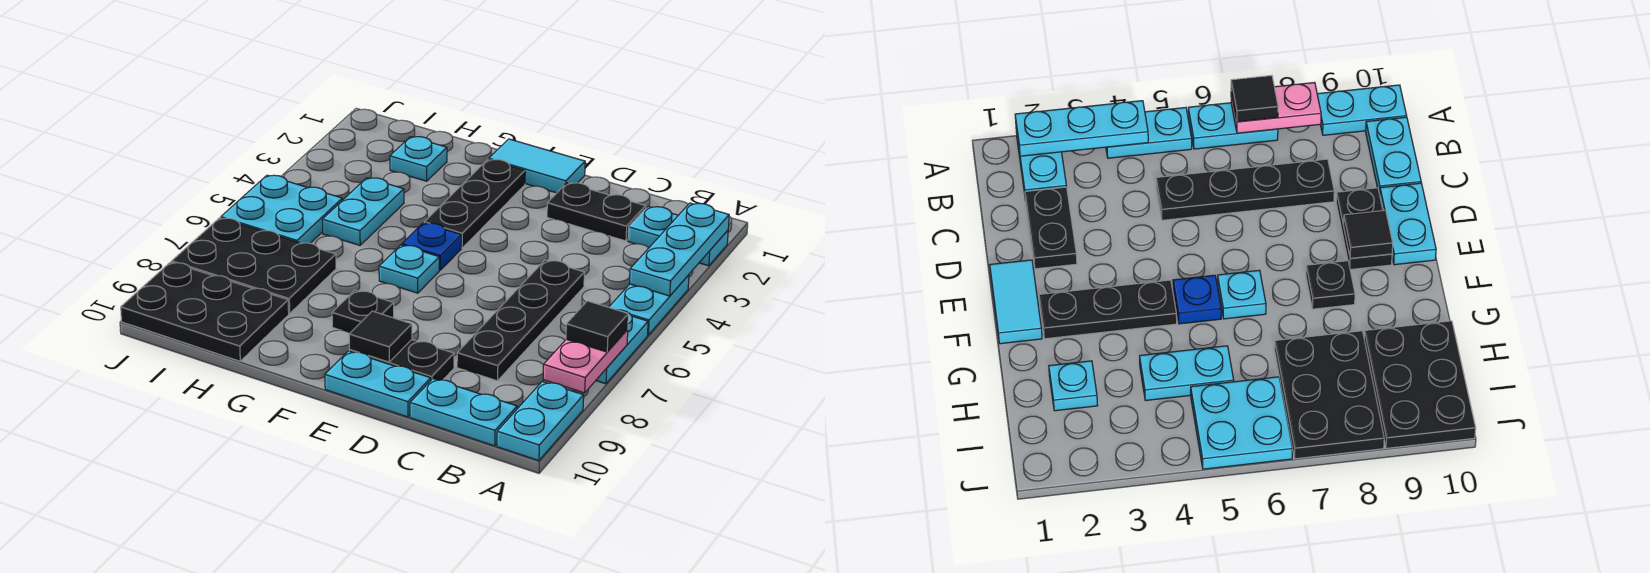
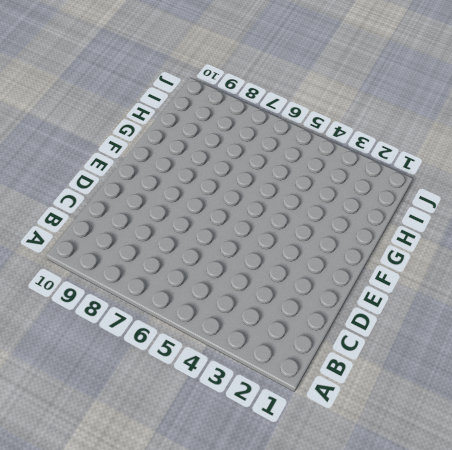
none -> cyan 1x2 plate [628,206,728,266]
none -> cyan 1x2 plate [609,275,689,335]
none -> cyan 1x2 plate [596,310,648,384]

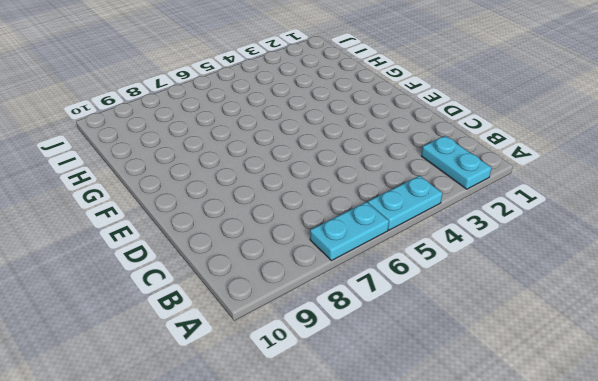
none -> cyan 1x2 plate [497,381,584,461]
none -> cyan 1x2 plate [410,379,517,446]
none -> black 1x2 plate [547,183,646,241]

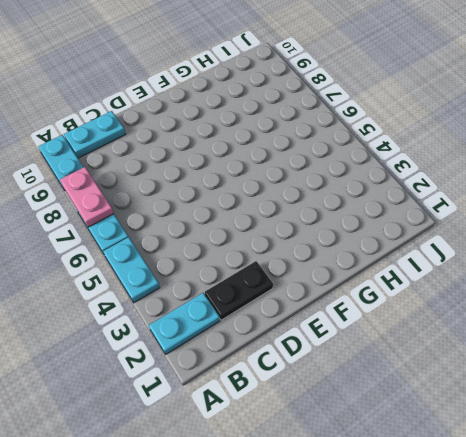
none -> black 1x4 plate [457,260,584,381]
none -> black 1x2 plate [349,340,454,380]
none -> cyan 1x2 plate [325,351,431,417]

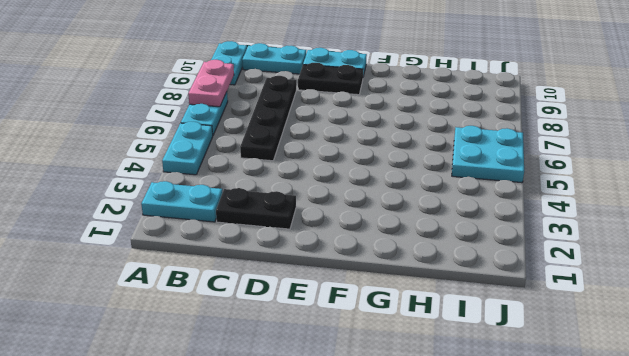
none -> cyan 1x2 tile [489,139,585,193]
none -> black 1x3 plate [424,159,525,248]
none -> blue 1x1 plate [402,223,461,270]

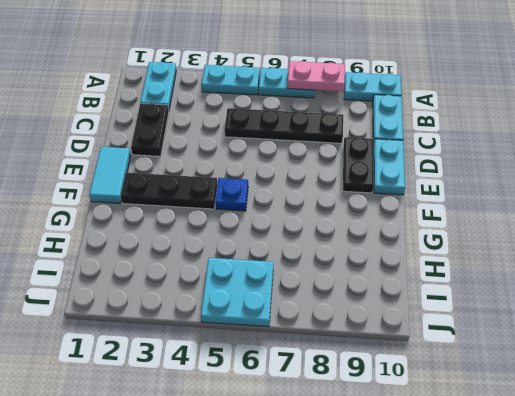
none -> cyan 1x1 plate [379,245,439,293]
none -> black 1x1 plate [332,290,394,333]
none -> cyan 1x1 plate [390,137,447,181]

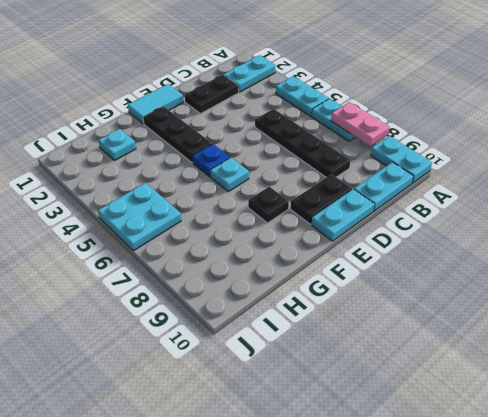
none -> cyan 1x2 plate [322,178,404,245]
none -> black 2x3 plate [172,218,336,314]
none -> black 2x3 plate [121,262,289,361]

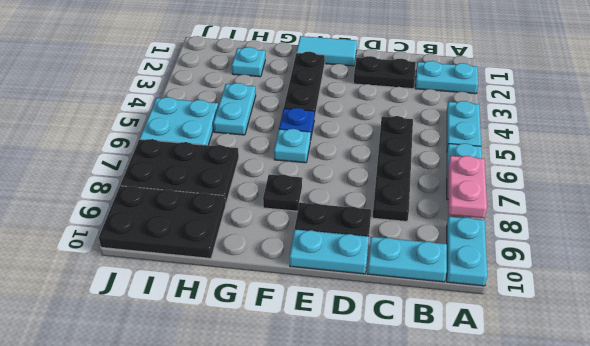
none -> cyan 1x3 plate [629,203,729,296]
none -> black 1x1 tile [349,311,412,362]
none -> black 1x1 tile [566,301,628,352]

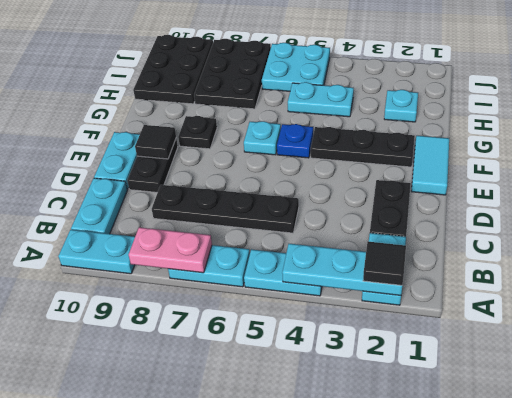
black 1x1 tile [363,242,406,285] -> black 1x1 tile moved to [566,301,628,352]

